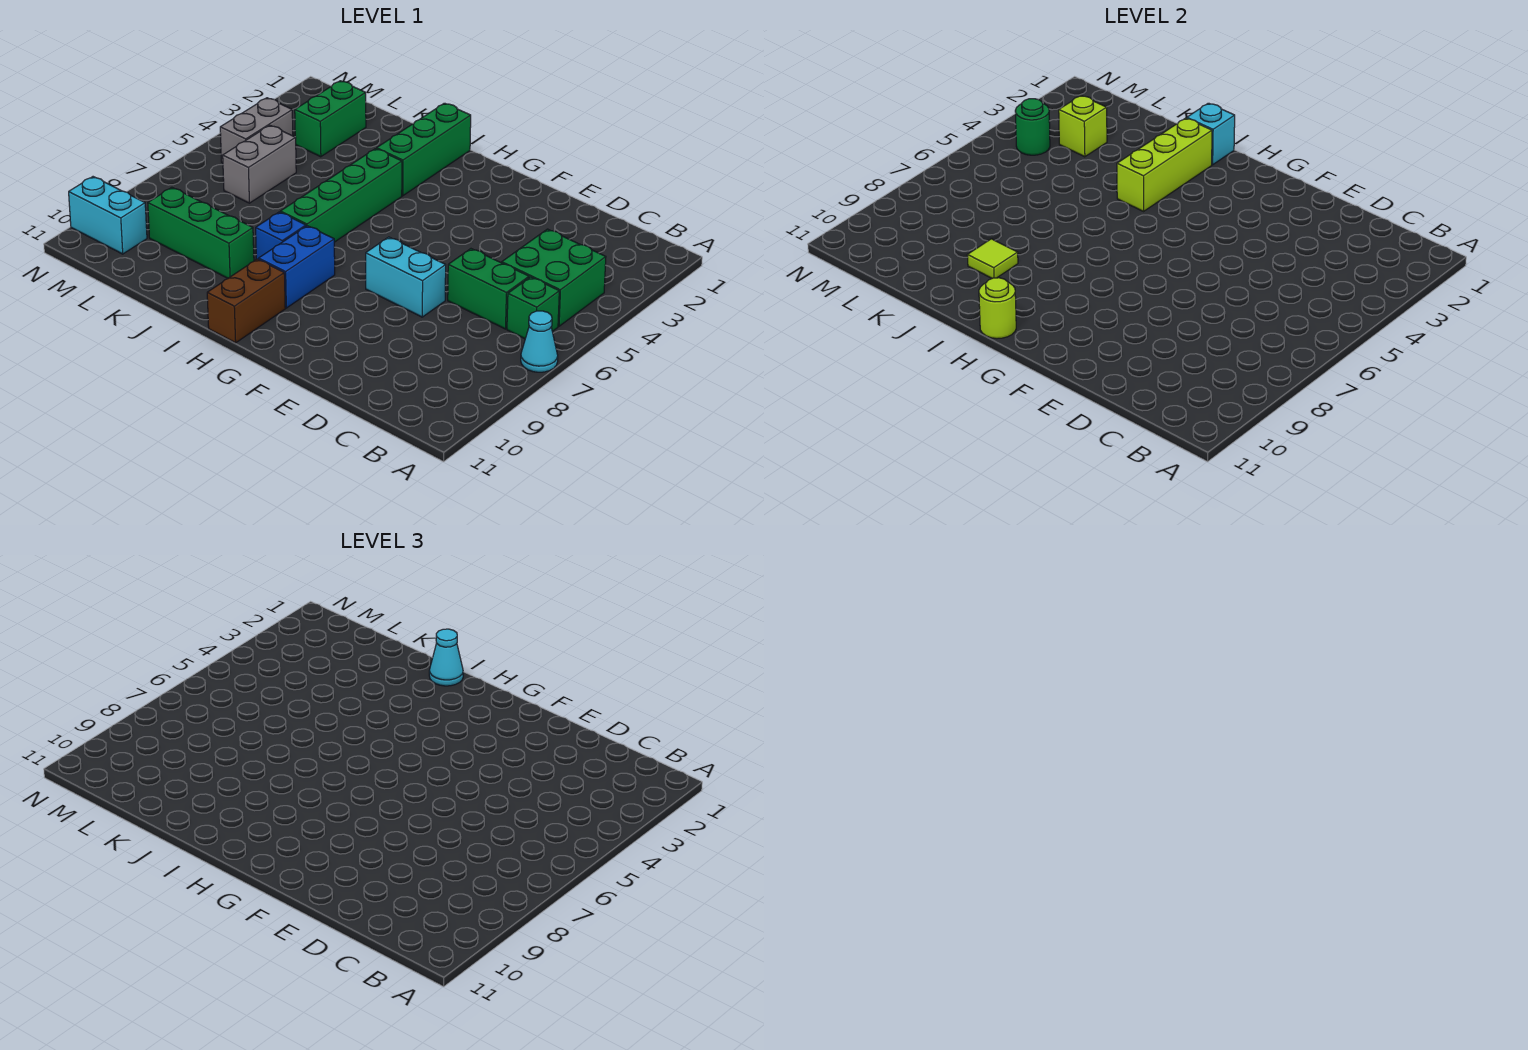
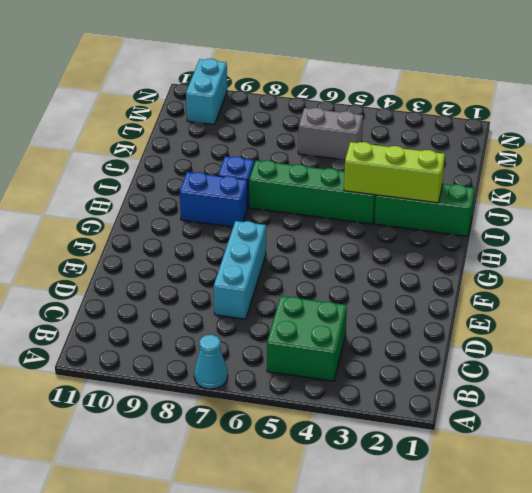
cyan 1x3 brick [214,221,266,319] -> cyan 1x2 brick [366,237,446,317]
none -> green 1x1 brick [507,277,559,339]
none -> green 1x2 brick [448,249,529,329]
none -> brown 1x2 brick [207,259,285,343]

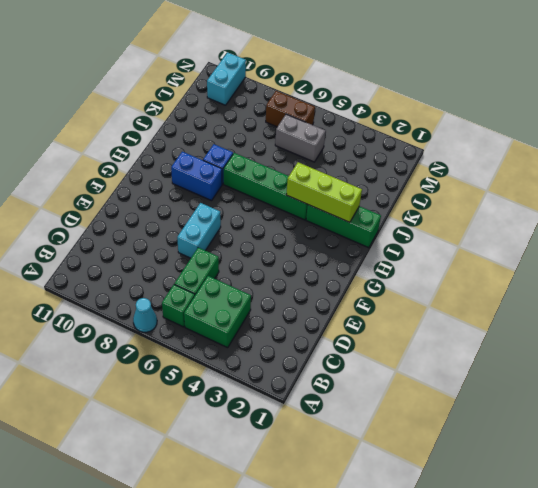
brown 1x2 brick [266,91,315,127] -> brown 1x2 brick moved to [207,259,285,343]
none -> green 1x3 brick [148,187,254,278]
none -> green 1x2 brick [295,81,366,157]
none -> grey 1x2 brick [220,98,293,163]

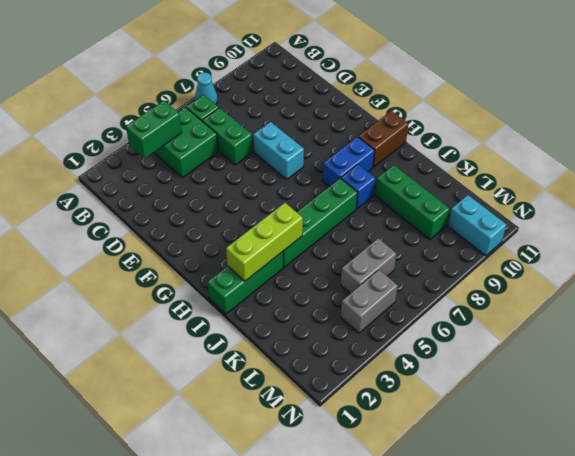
green 1x2 brick [126,101,182,159] -> green 1x2 brick moved to [295,81,366,157]
none -> lime 1x1 round brick [979,278,1016,339]
none -> cyan 1x1 brick [1187,103,1235,165]
none -> lime 1x1 tile [967,239,1018,278]

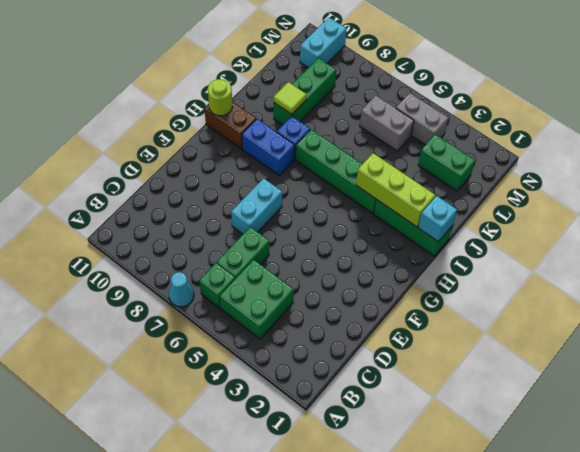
none -> lime 1x1 brick [1059,96,1107,157]
none -> green 1x1 round brick [1015,99,1050,155]
none -> cyan 1x1 cone [429,629,463,686]

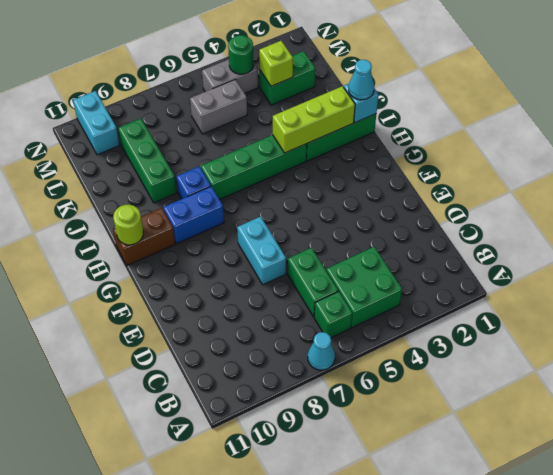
none -> lime 1x1 tile [967,239,1018,278]

